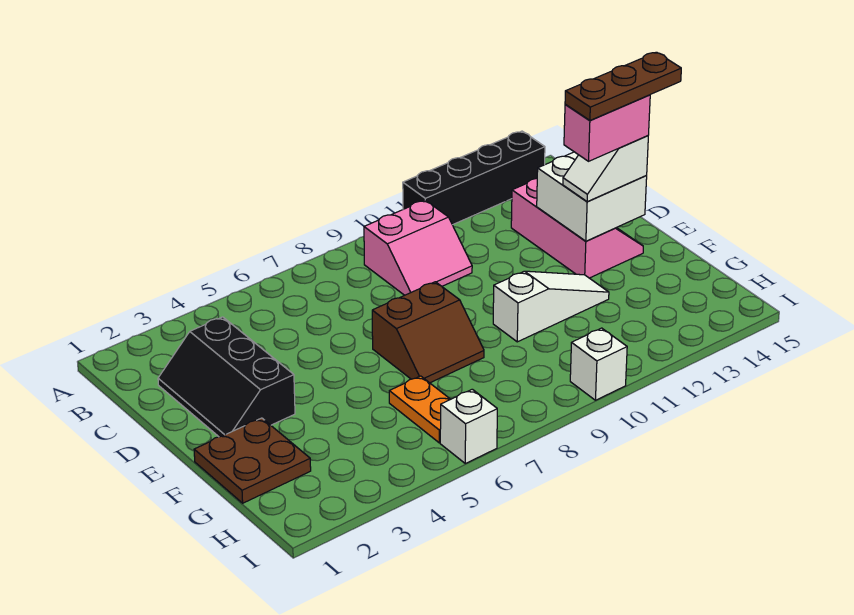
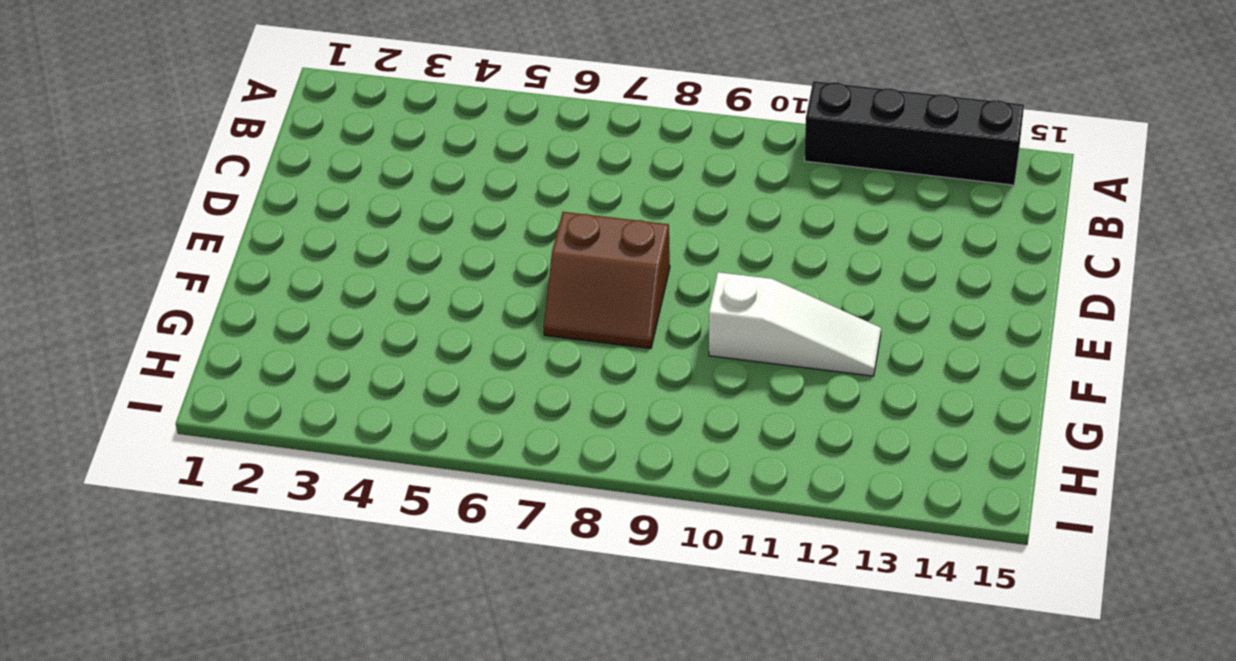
none -> pink 2x2 slope [364,200,472,295]
none -> black 2x3 slope [158,317,295,437]
none -> pink 2x3 slope [511,178,643,278]

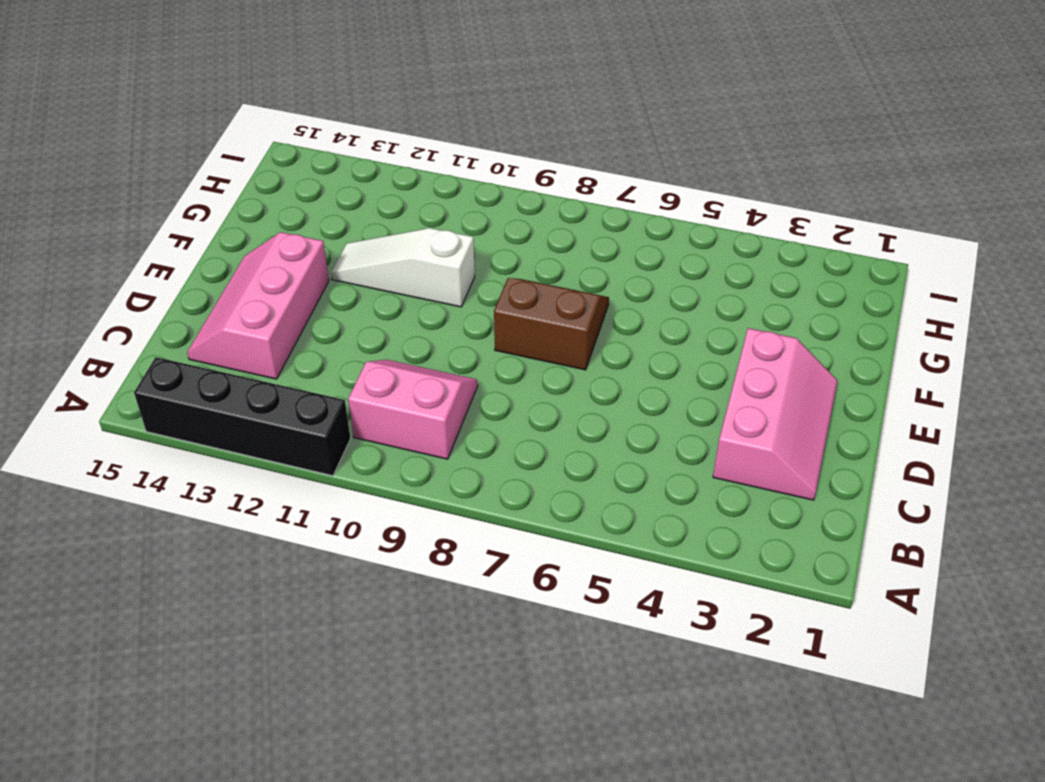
pink 2x3 slope [713,328,838,500] -> black 2x3 slope [158,317,295,437]
none -> brown 2x2 plate [194,418,311,503]
none -> orange 1x2 plate [389,376,450,443]
none -> white 1x1 brick [440,389,497,463]

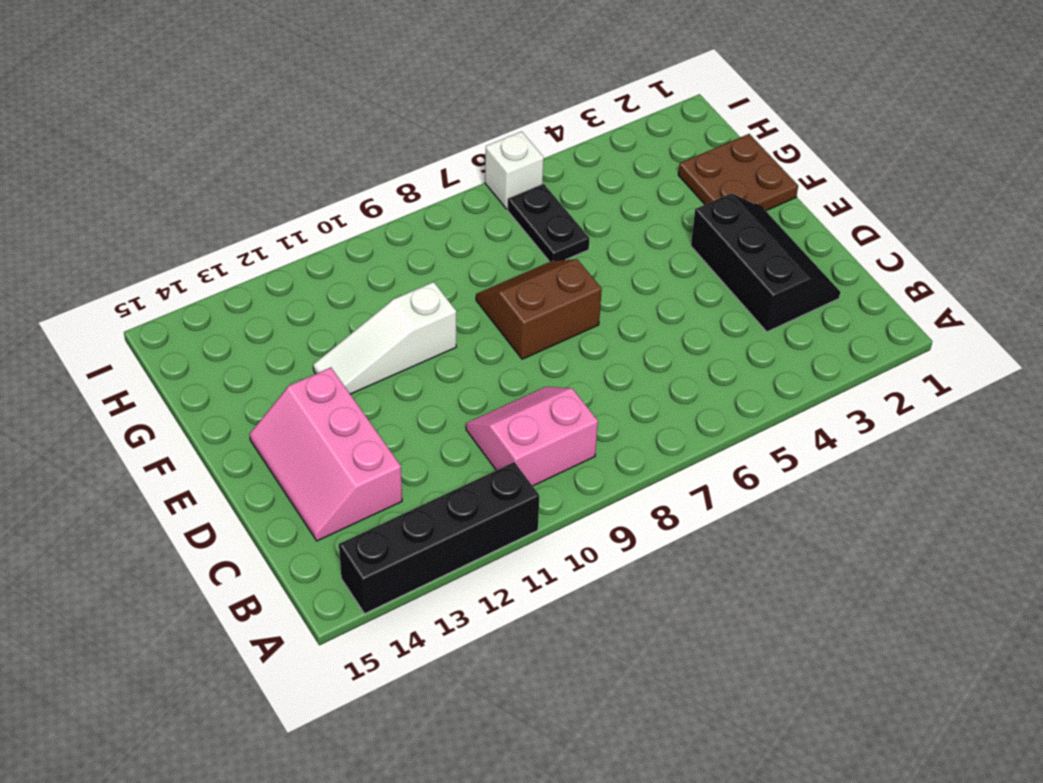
black 1x2 plate [508,184,590,262] -> orange 1x2 plate [389,376,450,443]
none -> white 1x1 brick [570,328,627,400]
none -> white 2x2 brick [537,152,647,241]
none -> white 1x2 slope [563,136,648,202]

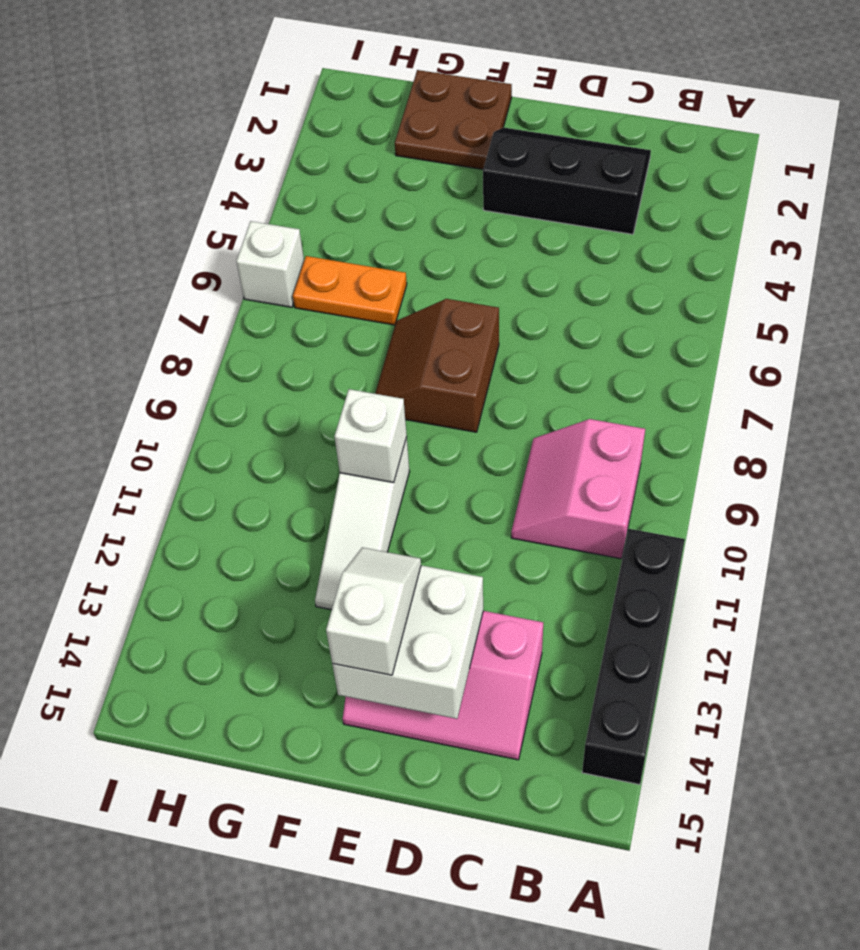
white 1x1 brick [335,389,407,483] -> white 1x1 brick moved to [570,328,627,400]
none -> pink 1x2 brick [564,95,650,161]
none -> brown 1x3 plate [565,52,681,121]

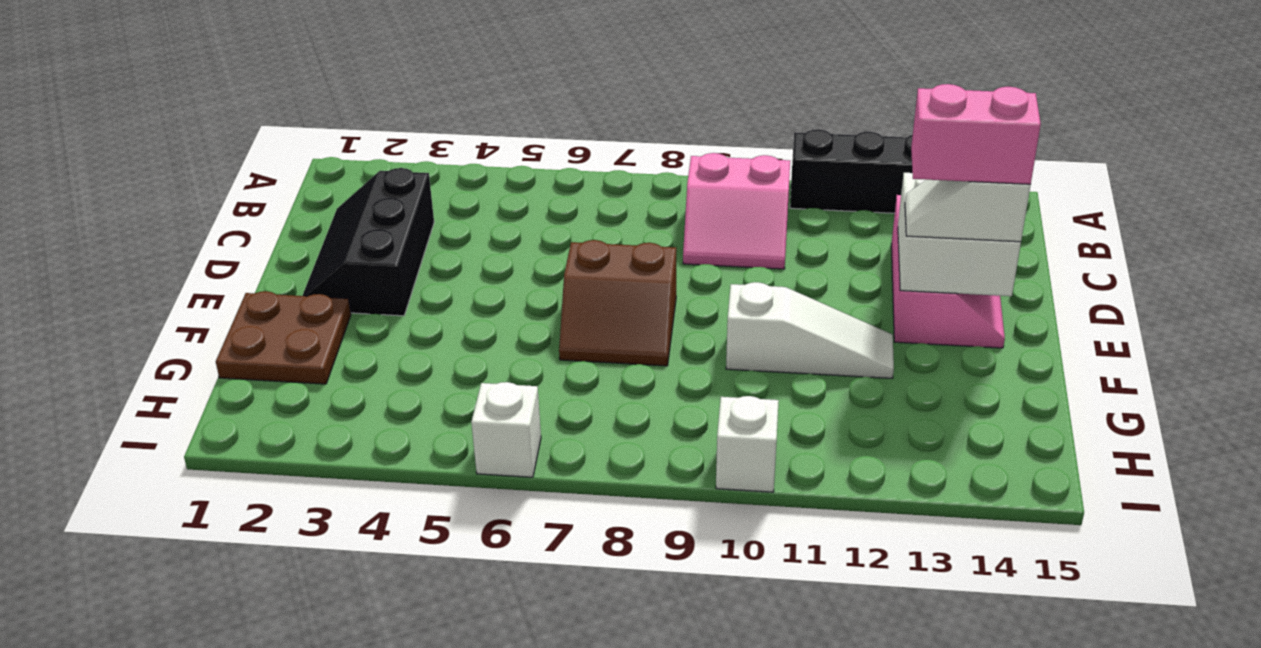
none -> orange 1x2 plate [389,376,450,443]
none -> brown 1x3 plate [565,52,681,121]

